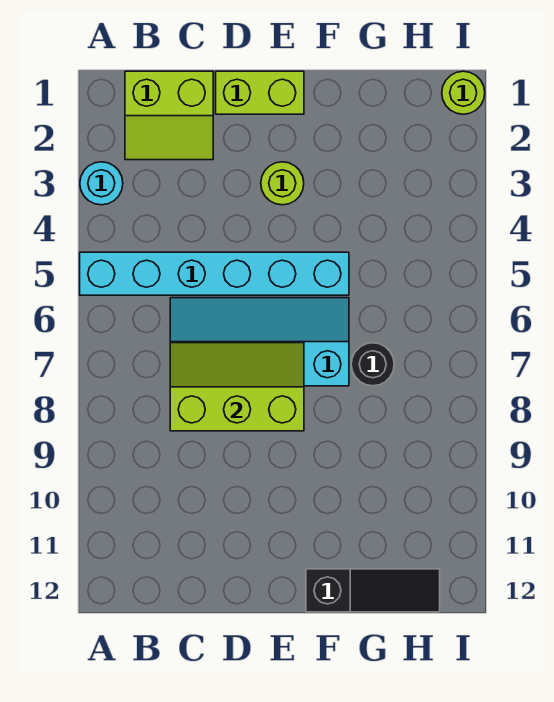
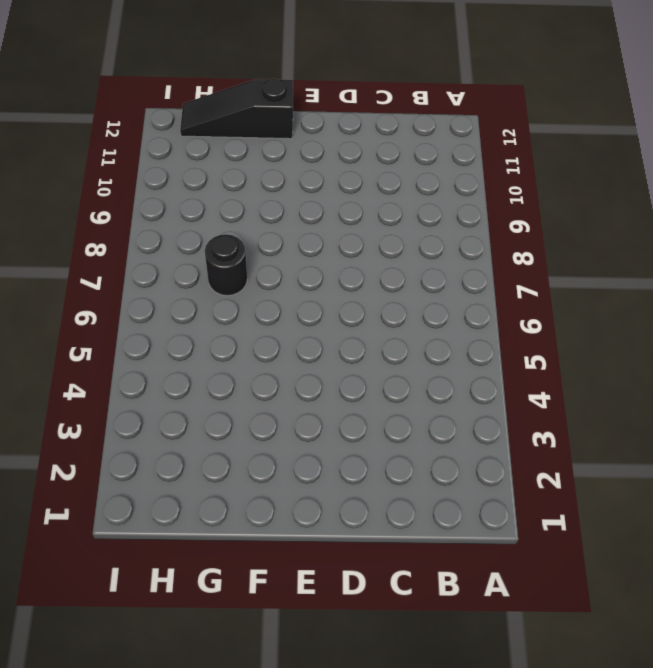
none -> cyan 1x1 round brick [80,162,123,205]
none -> cyan 1x6 brick [80,252,349,295]

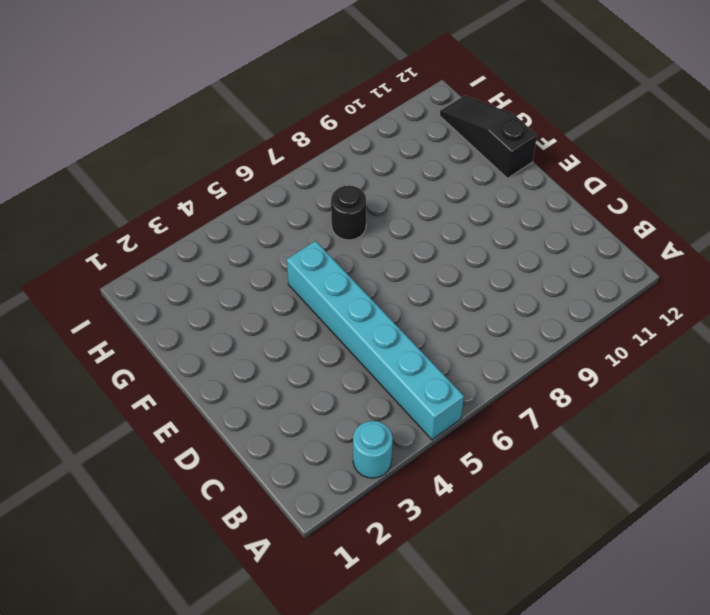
none -> lime 2x2 slope [125,71,213,160]
none -> cyan 2x4 slope [170,298,349,386]

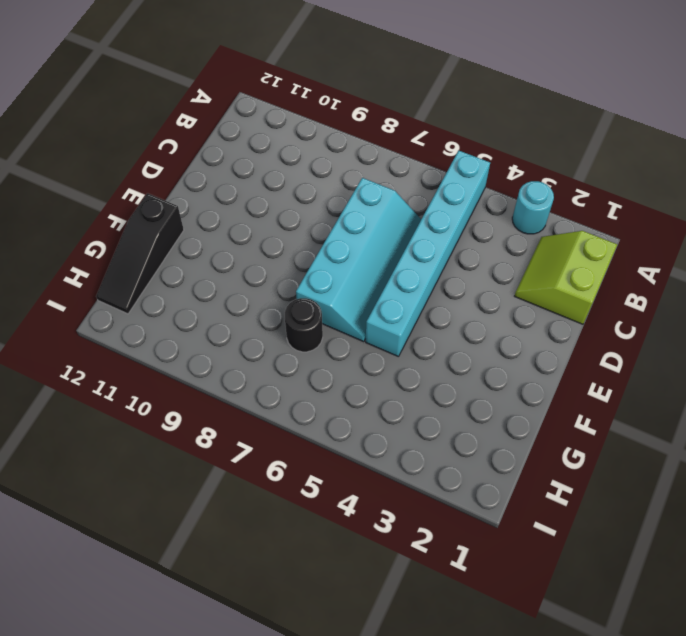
none -> lime 1x2 brick [216,71,304,114]
none -> lime 1x1 round brick [261,162,304,205]

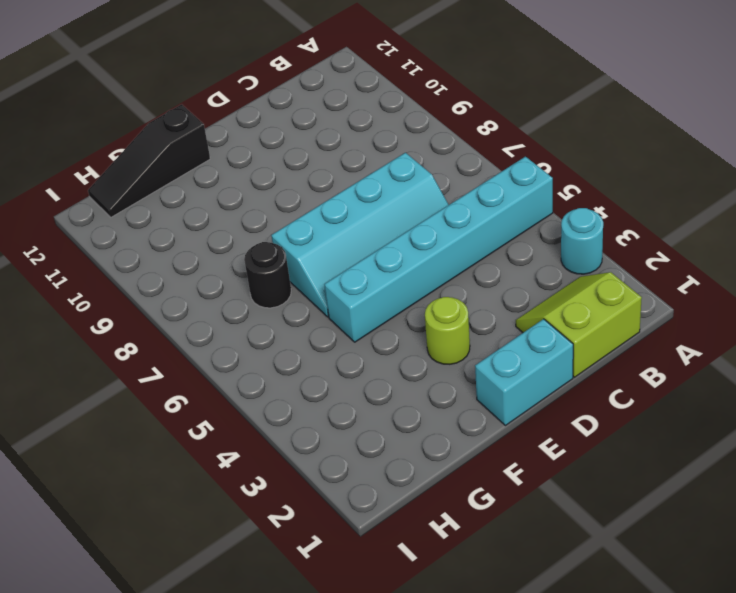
cyan 1x2 brick [475,319,573,426] -> lime 1x2 brick [216,71,304,114]
none -> lime 1x1 round brick [442,71,485,114]
none -> lime 2x3 slope [170,343,304,431]

